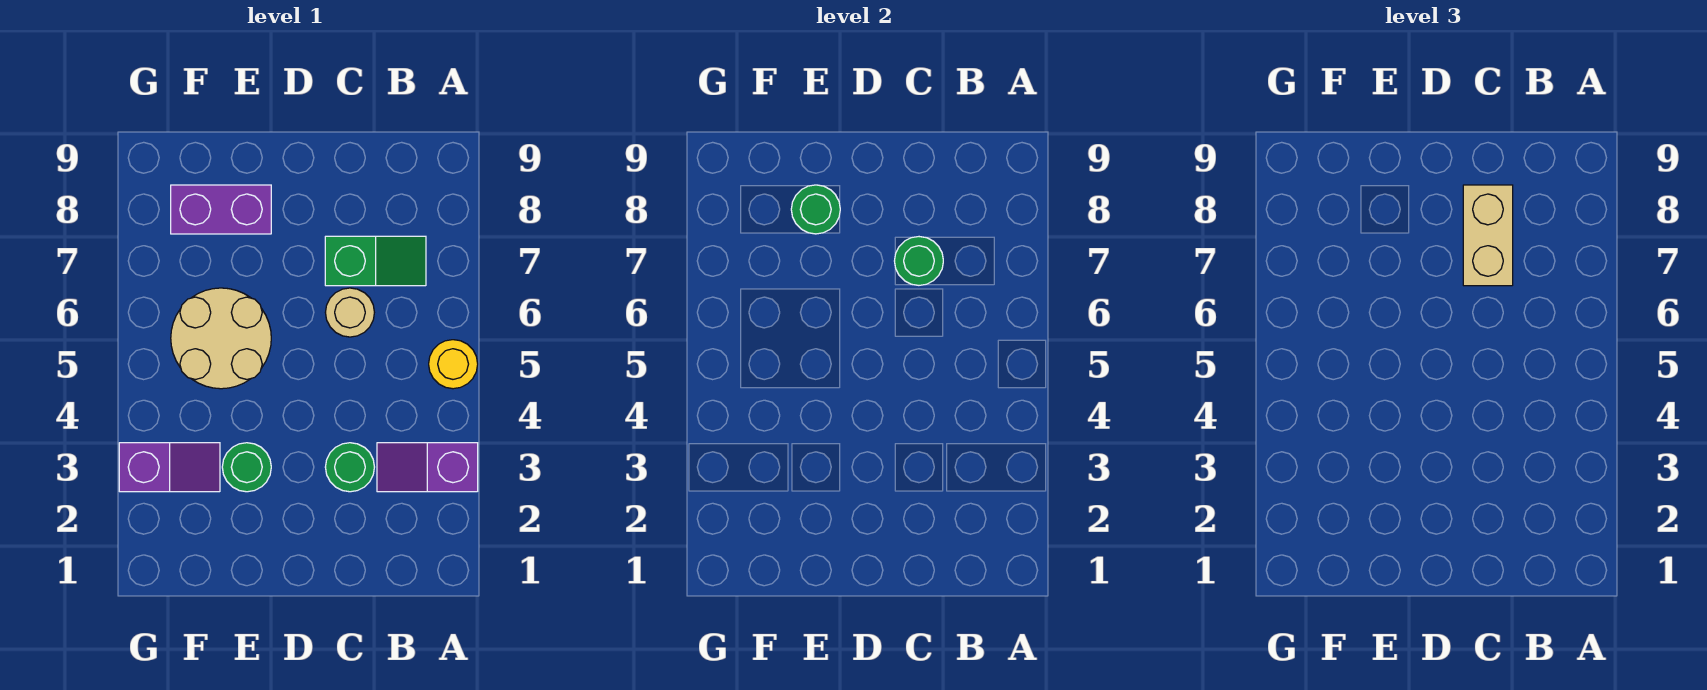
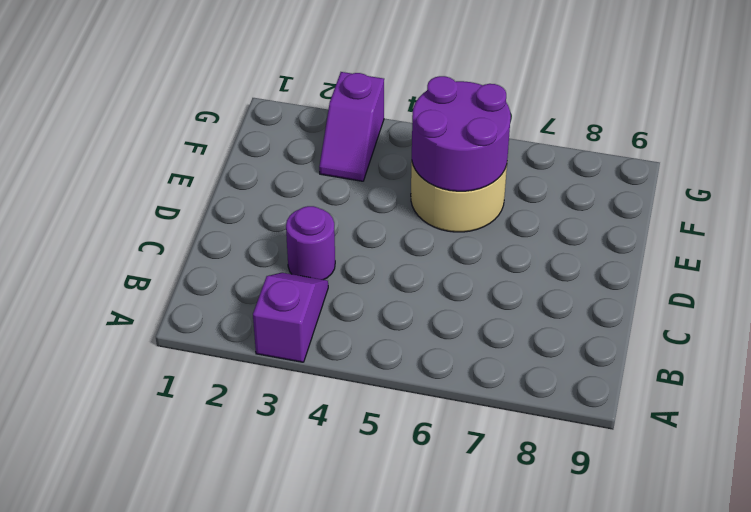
purple 1x1 round brick [286,206,335,280] -> green 1x1 round brick [325,443,374,492]
purple 2x2 round brick [412,76,511,191] -> none
none -> yellow 1x1 round brick [429,340,478,389]
none -> green 1x2 slope [325,236,426,286]
none -> tan 1x1 round brick [325,288,374,337]

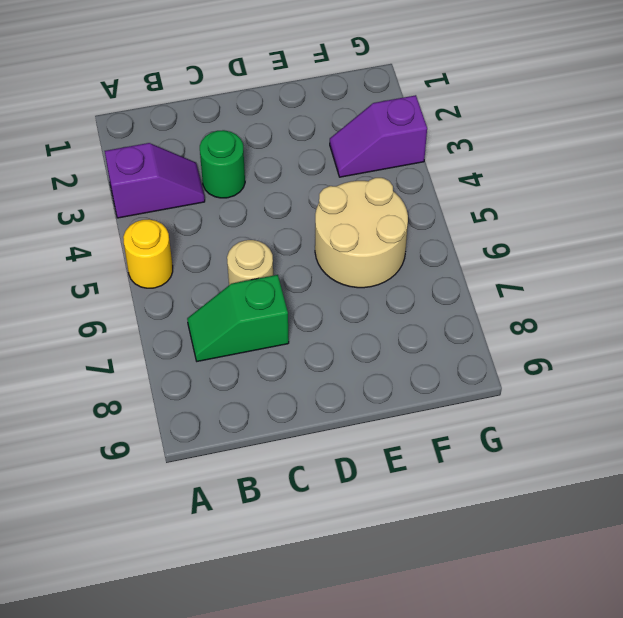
none -> green 1x1 round brick [222,443,271,492]
none -> purple 1x2 brick [171,185,271,234]
none -> green 1x1 round brick [895,237,943,285]

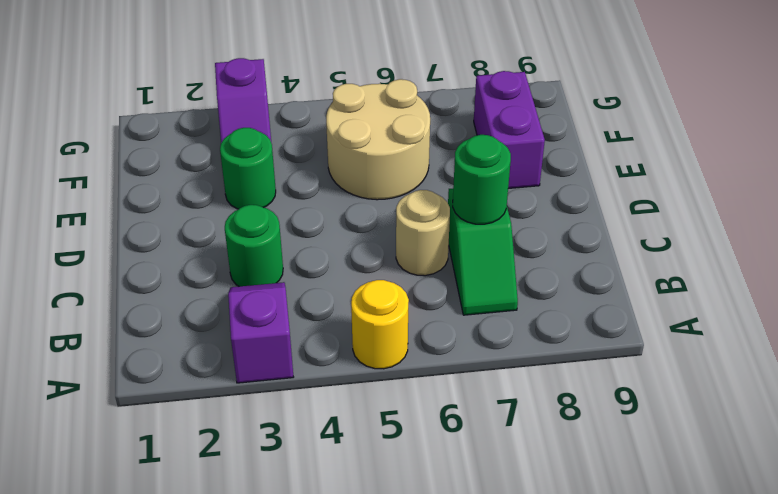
none -> green 1x1 round brick [791,185,840,234]
none -> tan 1x2 brick [1463,185,1513,286]

